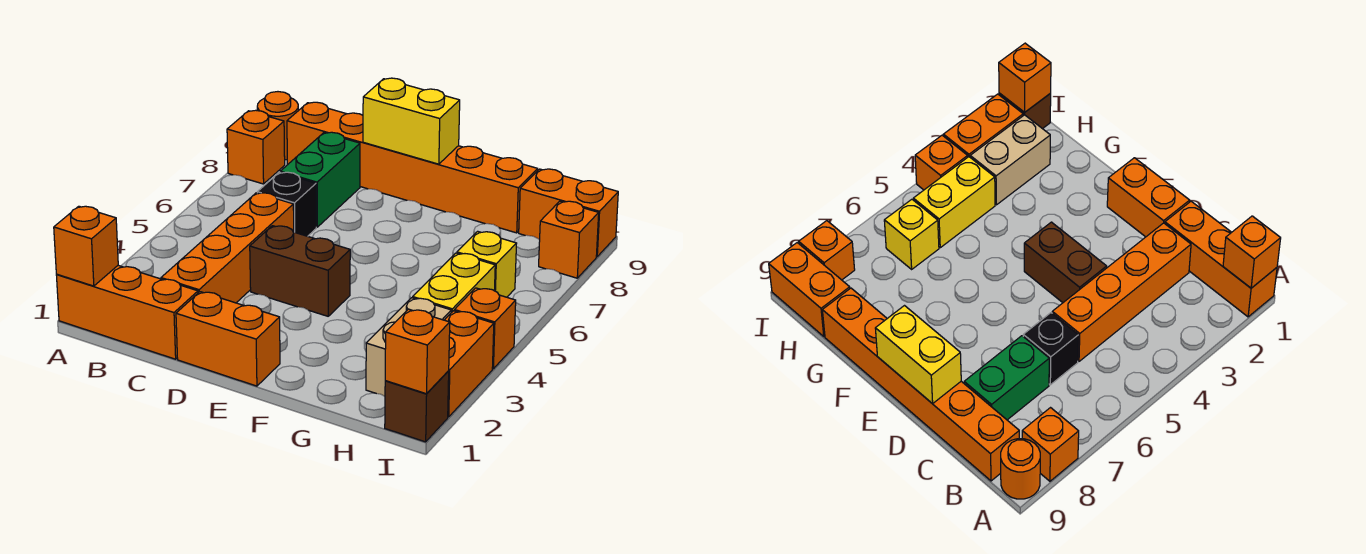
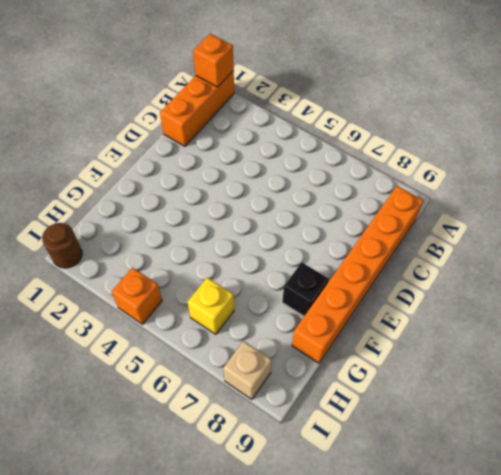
black 1x1 brick [282,262,329,316] -> black 1x1 brick moved to [257,172,316,236]
brown 1x1 round brick [42,223,82,268] -> brown 1x1 brick [385,371,449,442]
tan 1x1 brick [223,341,272,400] -> orange 1x1 brick [539,201,599,278]
none -> orange 1x1 brick [227,110,285,184]
none -> orange 1x1 round brick [257,92,298,160]
none -> orange 1x4 brick [161,193,294,303]

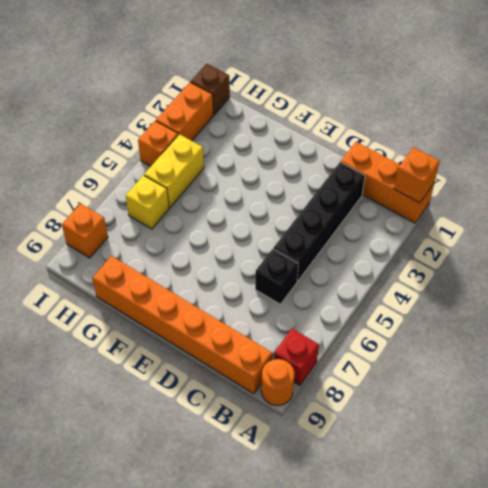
red 1x1 brick [274,329,319,385] -> orange 1x1 brick [227,110,285,184]
black 1x4 brick [273,162,365,281] -> orange 1x4 brick [161,193,294,303]
none -> green 1x2 brick [280,132,360,227]
none -> orange 1x2 brick [176,292,280,386]
none -> brown 1x2 brick [250,226,350,316]

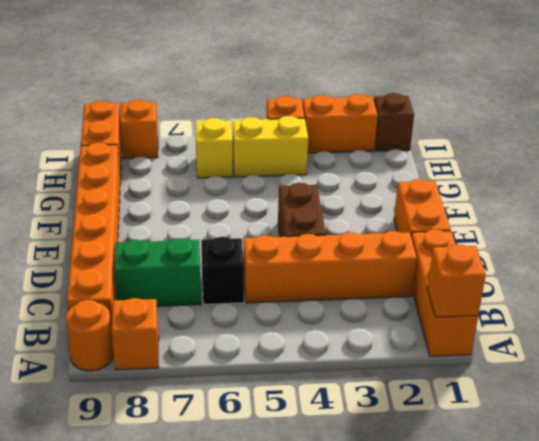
none -> tan 1x2 brick [366,298,451,396]
none -> yellow 1x2 brick [363,78,460,164]
none -> orange 1x1 brick [385,309,450,394]

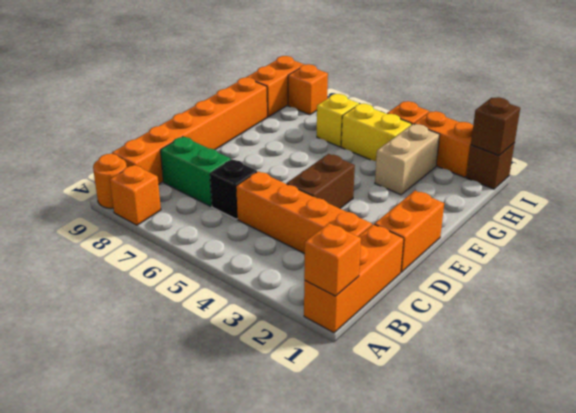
tan 1x2 brick [375,124,440,195] -> tan 1x2 brick turned to [366,298,451,396]
brown 1x1 brick [471,97,520,156] -> orange 1x1 brick [385,309,450,394]
none -> yellow 1x2 brick [363,78,460,164]

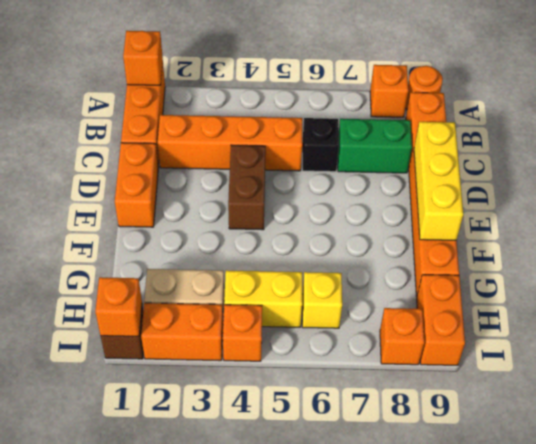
yellow 1x3 brick [414,122,463,240] -> yellow 1x2 brick [363,78,460,164]

